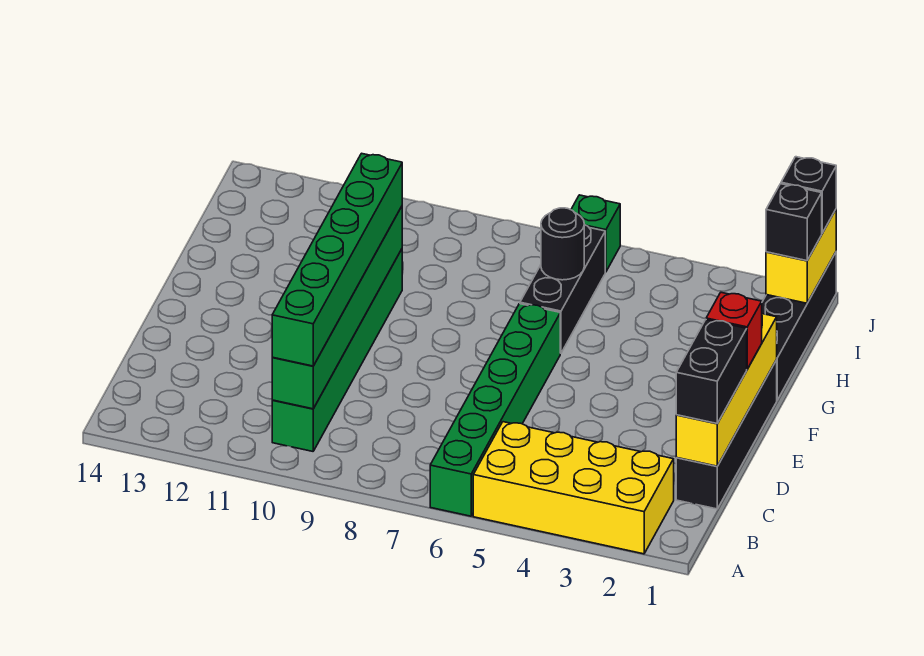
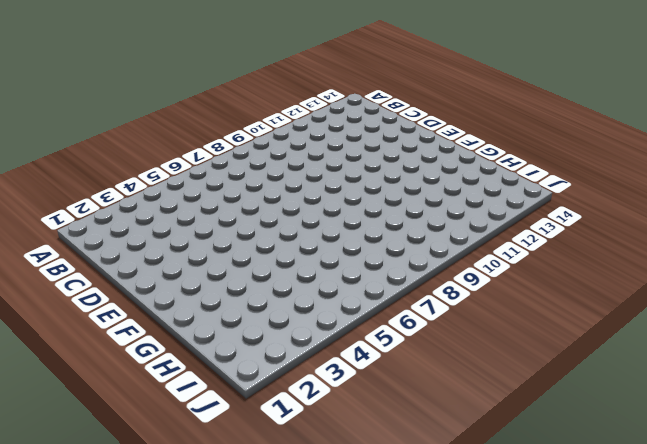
none -> yellow 2x4 brick [473,422,674,554]
none -> green 1x6 brick [430,304,560,516]
none -> green 1x6 brick [272,249,402,451]

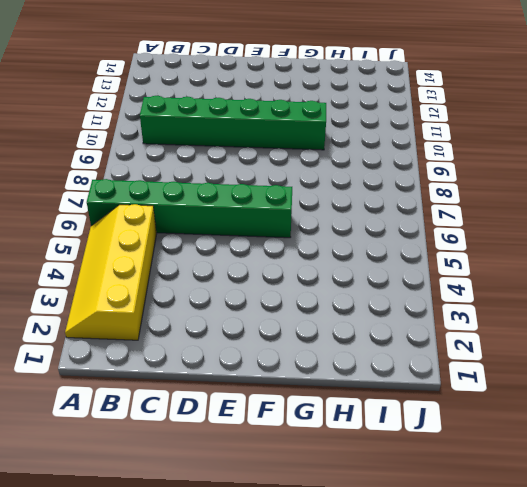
yellow 2x4 slope [65,204,157,340] -> yellow 2x4 brick [473,422,674,554]
none -> black 1x4 brick [676,360,777,509]
none -> black 1x4 brick [762,252,836,400]
none -> black 1x3 brick [520,225,605,353]

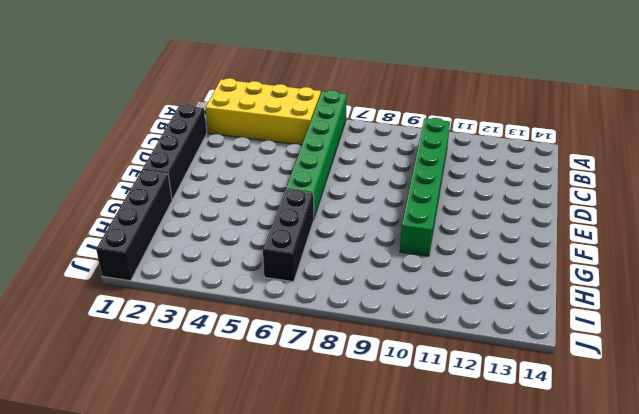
none -> green 1x1 brick [571,195,620,272]
none -> green 1x6 brick [272,206,402,409]
none -> yellow 1x4 brick [676,314,777,466]

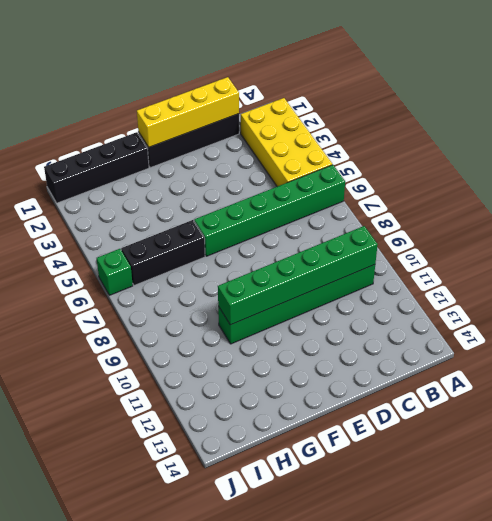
none -> black 1x1 round brick [541,208,584,280]
none -> yellow 1x2 brick [766,210,836,303]
none -> green 1x6 brick [272,153,402,366]

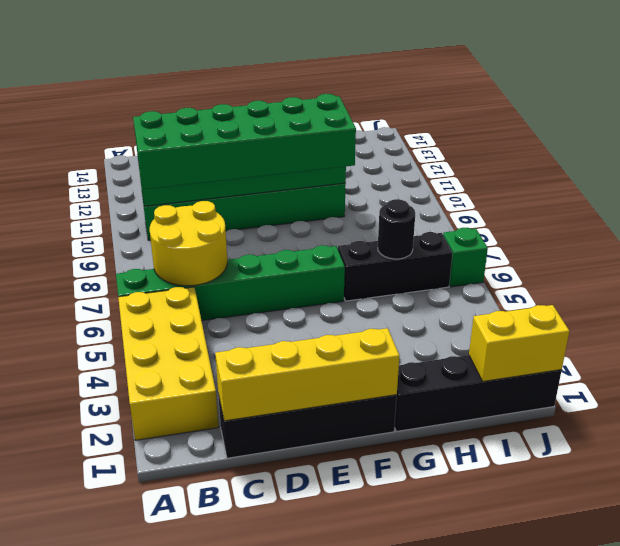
yellow 2x2 round brick [150,201,227,286] -> none
green 2x6 brick [133,94,356,189] -> green 1x6 brick [272,153,402,366]
none -> black 1x2 brick [676,320,747,423]
none -> red 1x1 brick [706,292,762,369]
none -> black 1x1 brick [766,184,822,261]

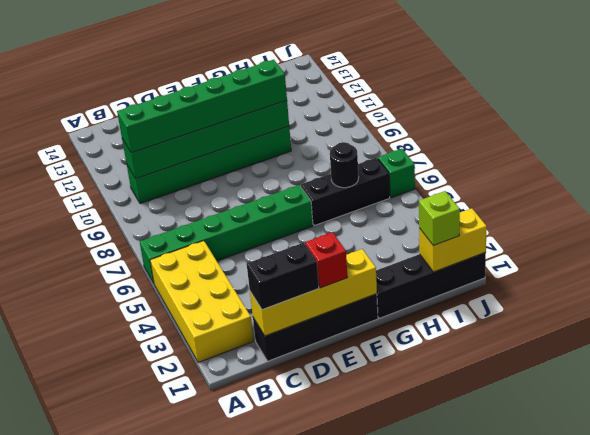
lime 1x1 brick [419,191,460,246] -> black 1x1 brick [766,184,822,261]
none -> black 1x1 brick [781,157,836,233]

